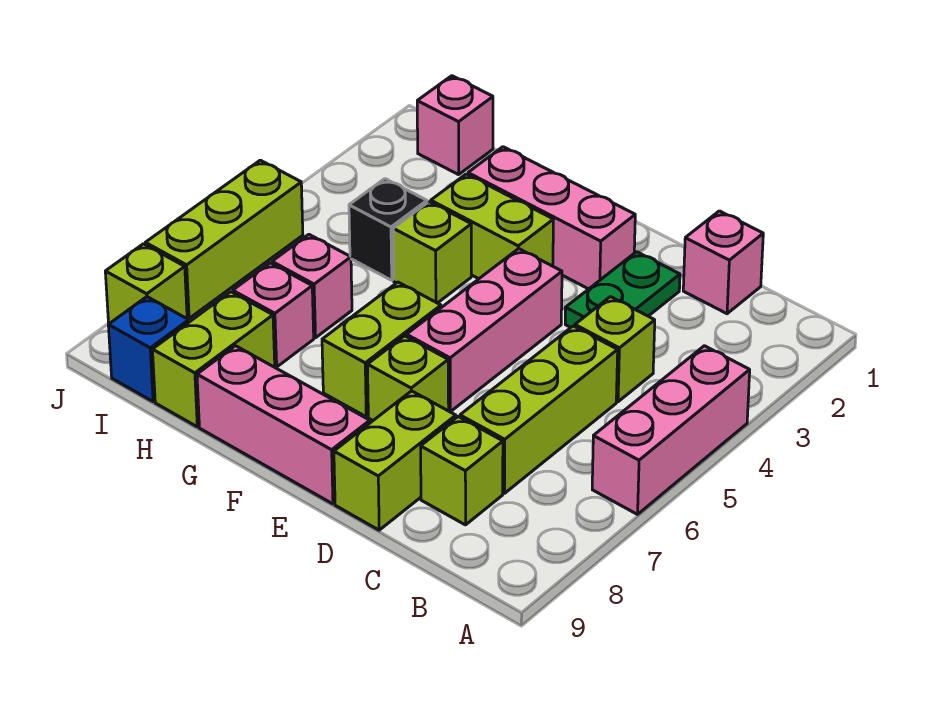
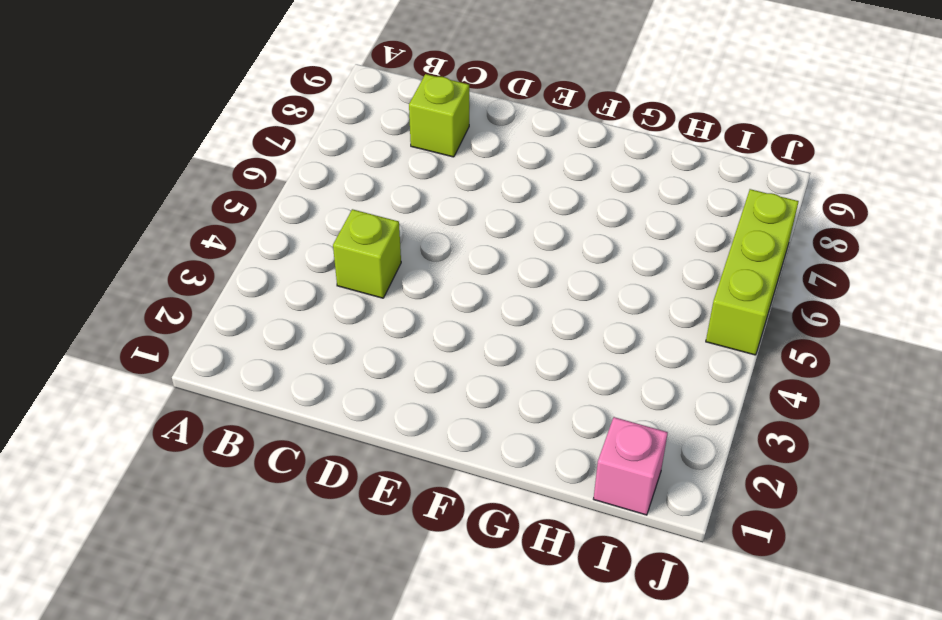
none -> pink 1x3 brick [592,346,750,514]
none -> pink 1x1 brick [683,211,763,314]
none -> lime 1x3 brick [460,326,618,493]

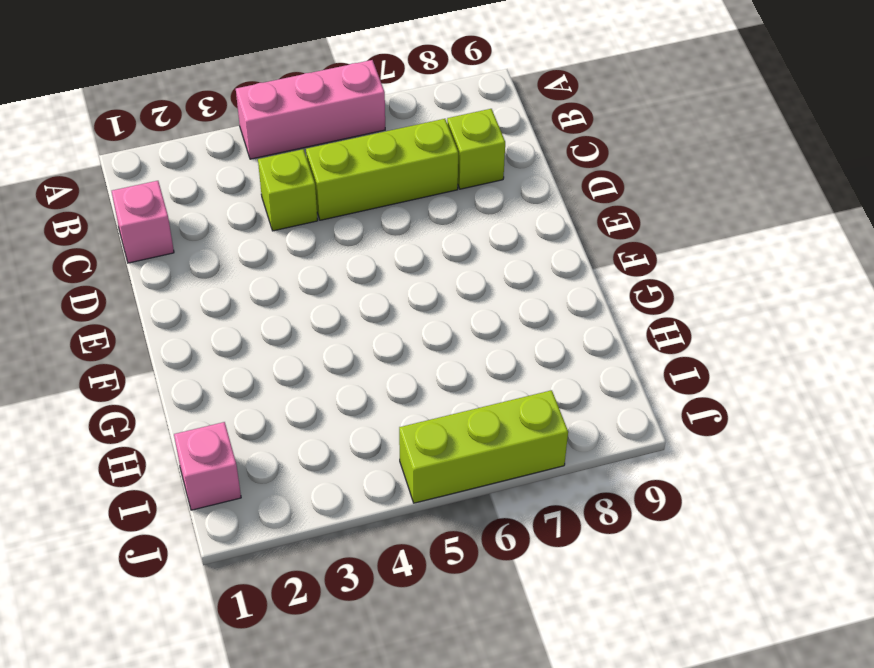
none -> green 1x2 plate [565,252,680,327]
none -> lime 1x2 brick [334,391,456,530]
none -> pink 1x3 brick [468,147,635,289]

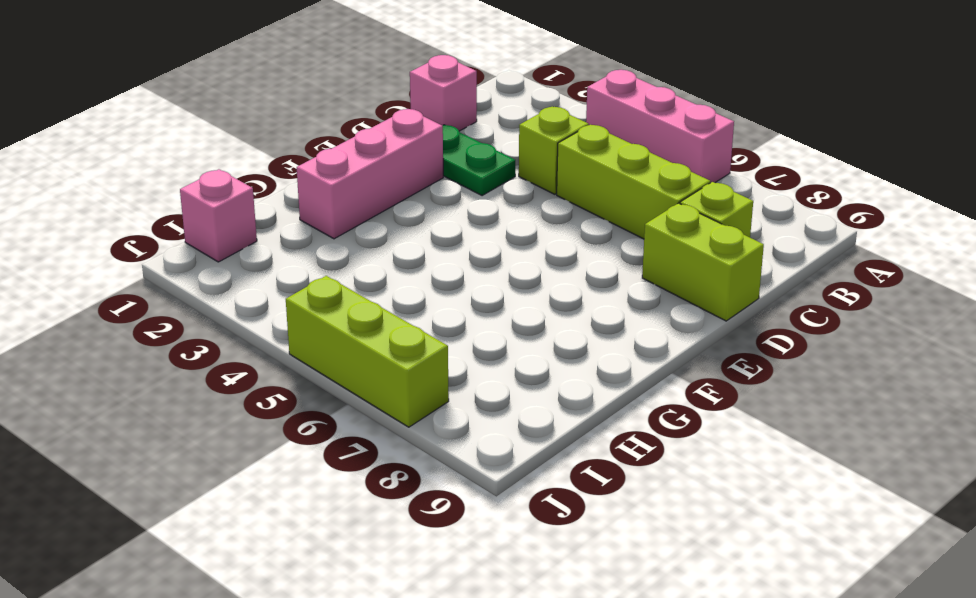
none -> pink 1x3 brick [407,249,562,412]
none -> lime 1x1 brick [367,336,449,420]
none -> pink 1x3 brick [197,346,370,504]

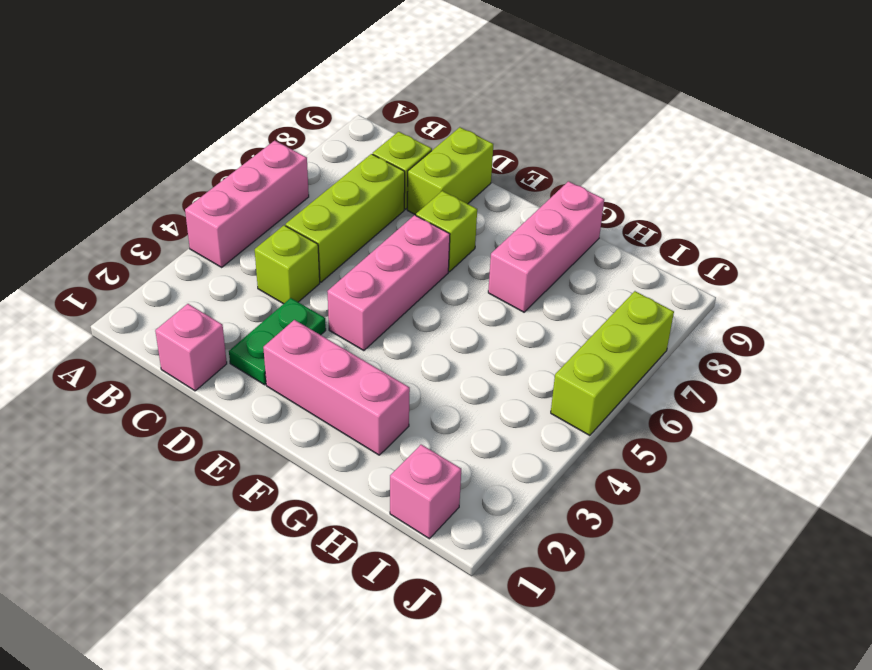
pink 1x3 brick [488,181,604,312] -> pink 1x3 brick turned to [197,346,370,504]
none -> lime 1x2 brick [431,174,553,279]
none -> lime 1x2 brick [322,282,441,417]
none -> lime 1x1 brick [393,202,471,303]

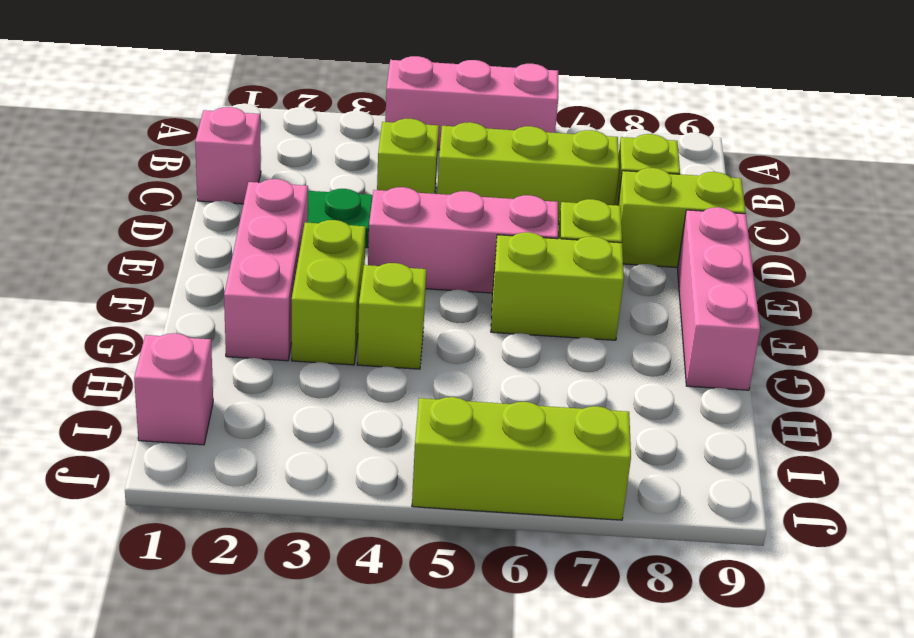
none -> black 1x1 brick [349,179,427,280]
none -> pink 1x1 brick [272,235,352,338]
none -> pink 1x1 brick [233,263,314,367]

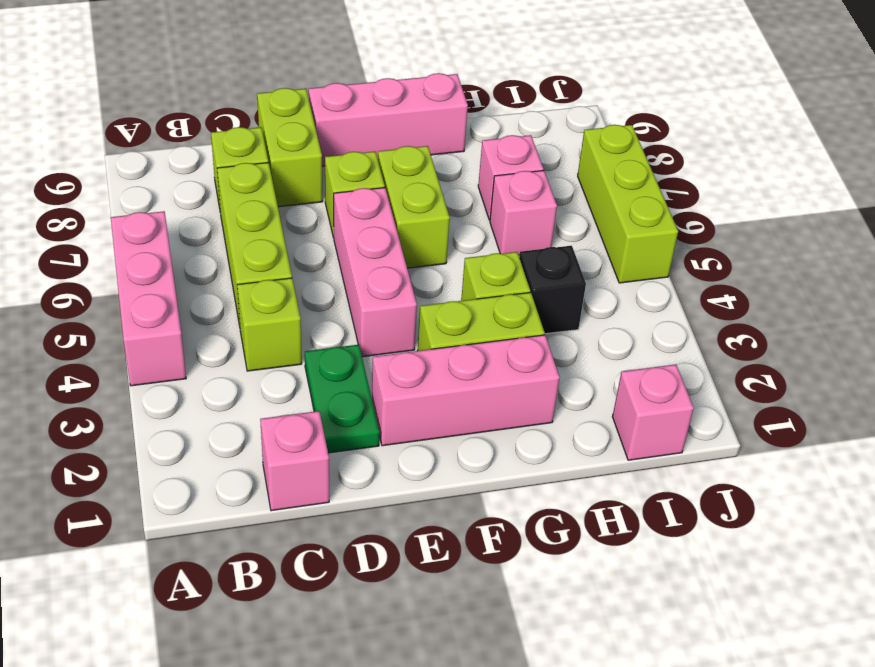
none -> lime 1x2 brick [152,292,275,427]
none -> blue 1x1 brick [108,297,189,402]
none -> lime 1x1 brick [105,244,187,324]

